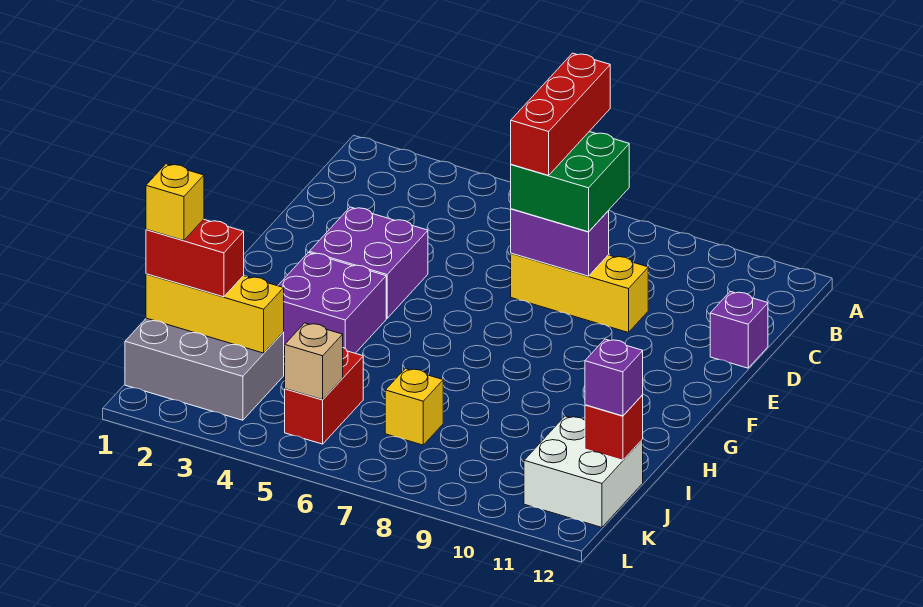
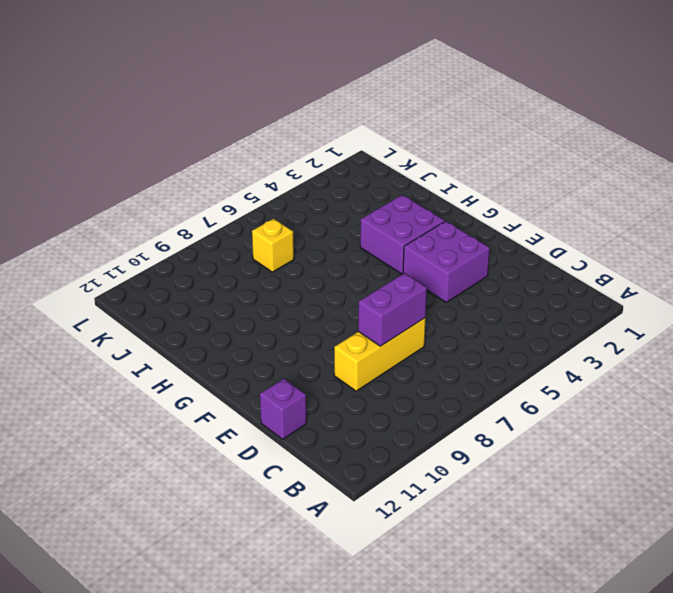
none -> grey 2x3 brick [125,318,284,420]
none -> red 1x2 brick [285,348,363,444]
none -> white 2x2 brick [524,416,643,527]

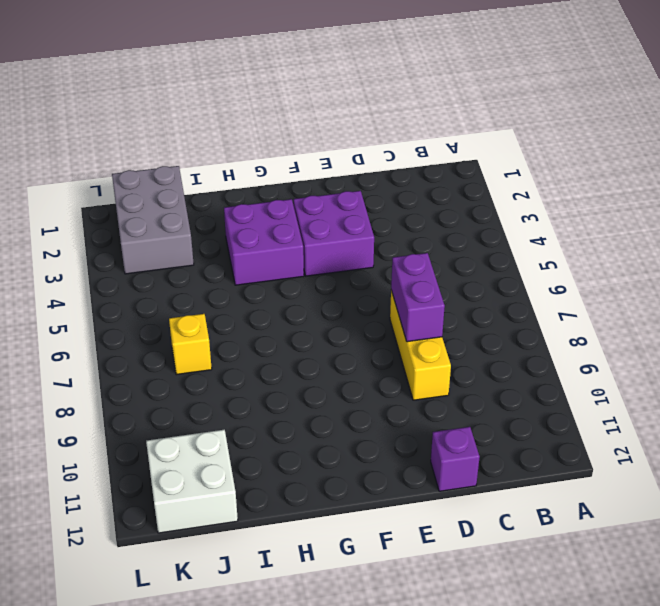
none -> red 1x2 brick [285,348,363,444]
none -> yellow 1x3 brick [146,274,284,353]
none -> red 1x1 brick [585,395,643,460]

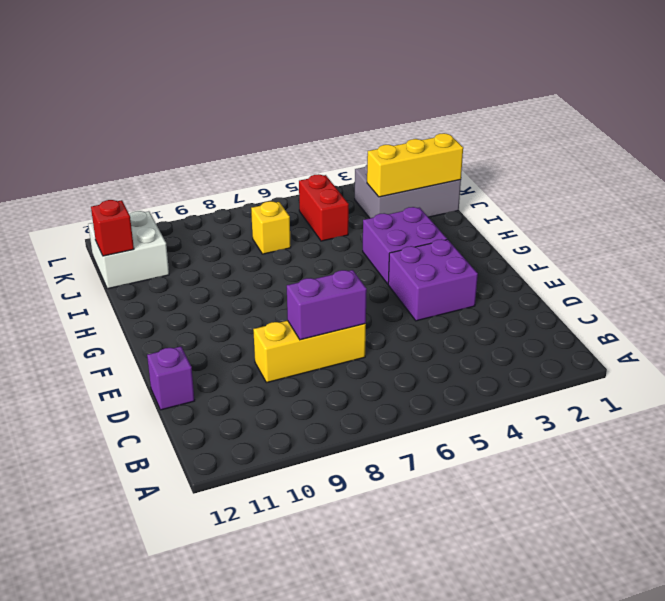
none -> tan 1x1 brick [285,323,343,400]
none -> green 2x2 brick [511,132,629,232]
none -> red 1x2 brick [146,219,244,297]

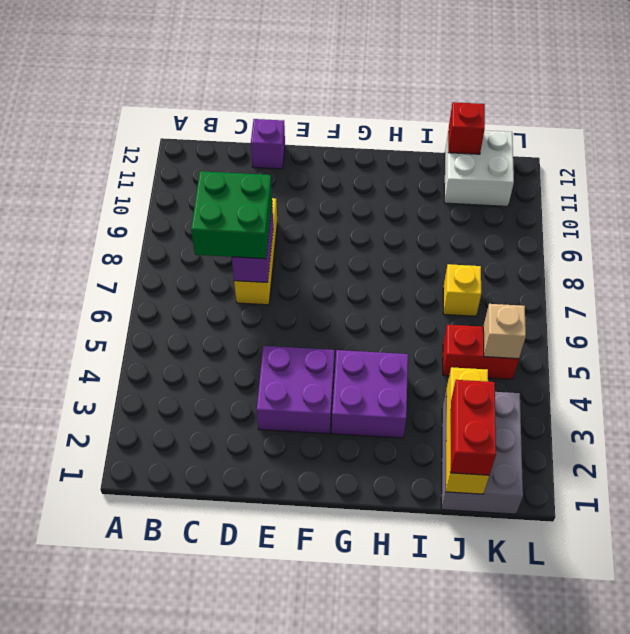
none -> purple 1x1 brick [585,339,643,416]
none -> red 1x3 brick [511,53,610,175]
none -> yellow 1x1 brick [146,164,204,241]

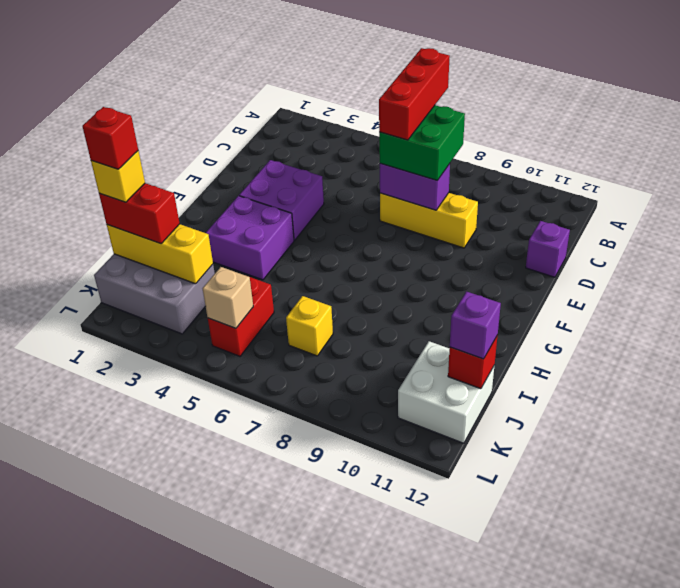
red 1x1 brick [82,107,138,169] -> none

